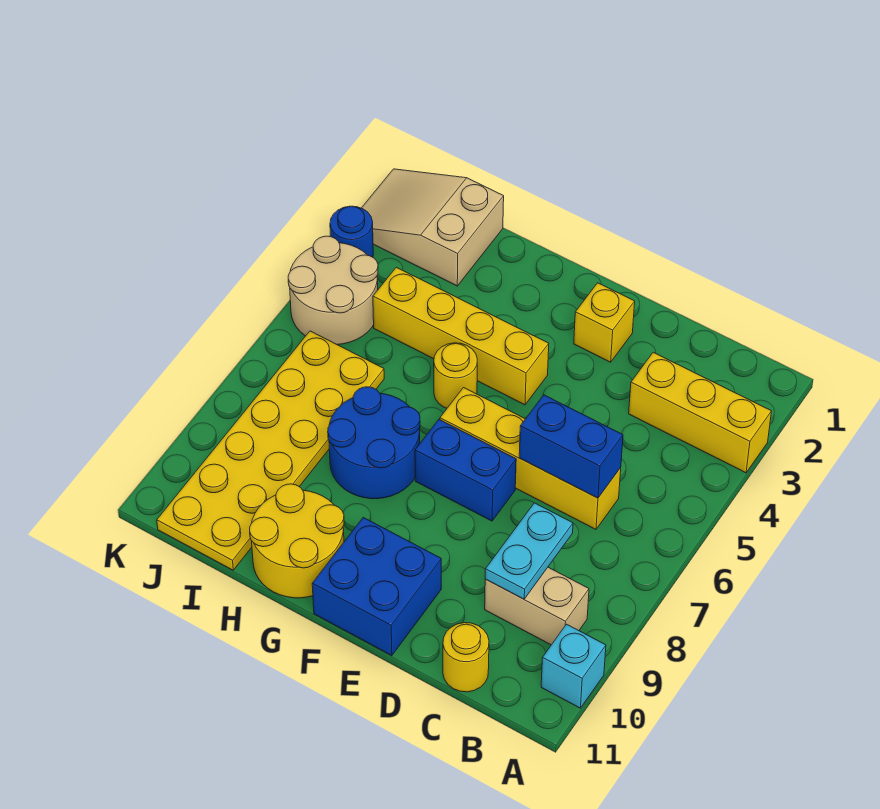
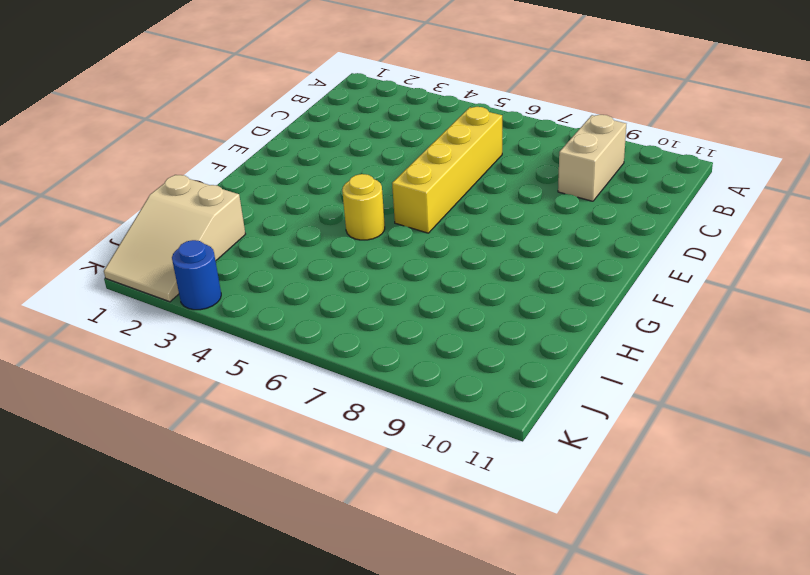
none -> yellow 1x3 brick [629,352,772,473]
none -> cyan 1x1 brick [541,624,606,708]
none -> yellow 1x1 round brick [443,623,489,692]

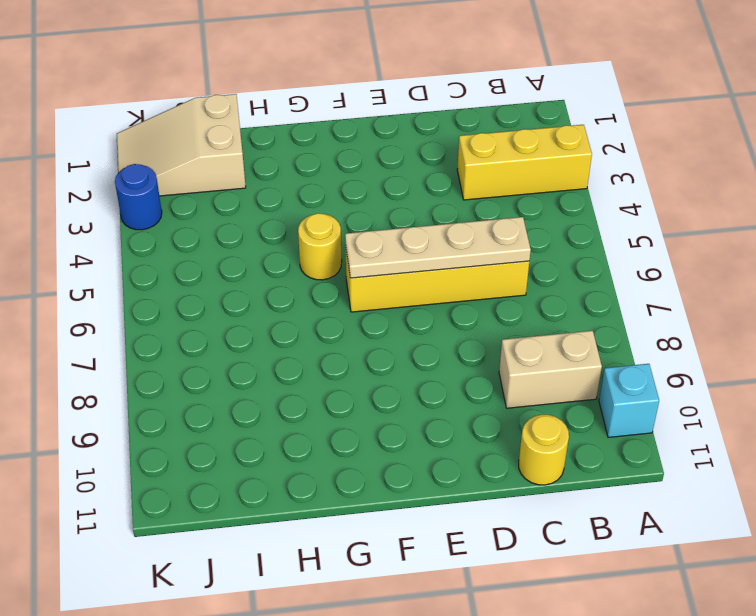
tan 1x4 plate [345,217,531,278] -> blue 1x2 brick [519,395,623,498]
none -> yellow 1x1 brick [574,283,635,362]
none -> blue 1x2 brick [415,420,516,521]
none -> blue 2x2 brick [312,518,441,656]

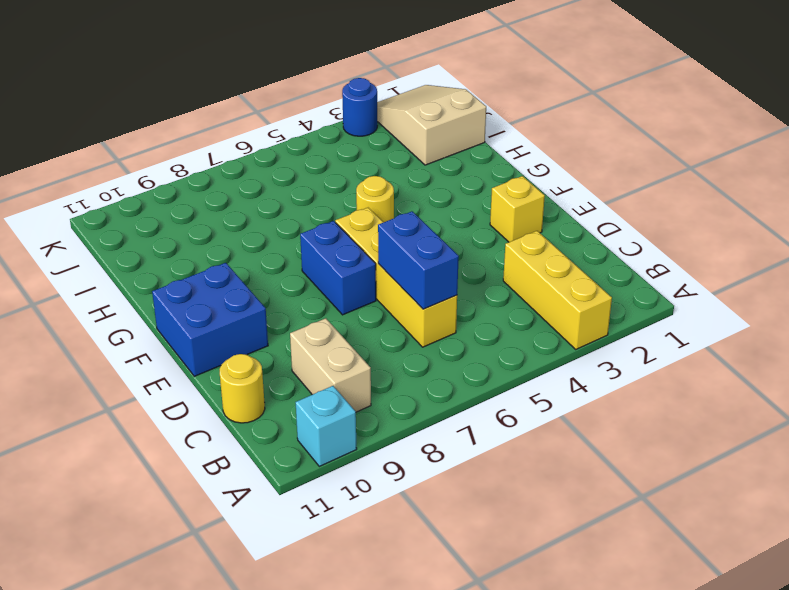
none -> yellow 1x4 brick [373,267,549,405]
none -> blue 2x2 round brick [328,387,420,499]
none -> yellow 2x2 round brick [250,484,344,598]

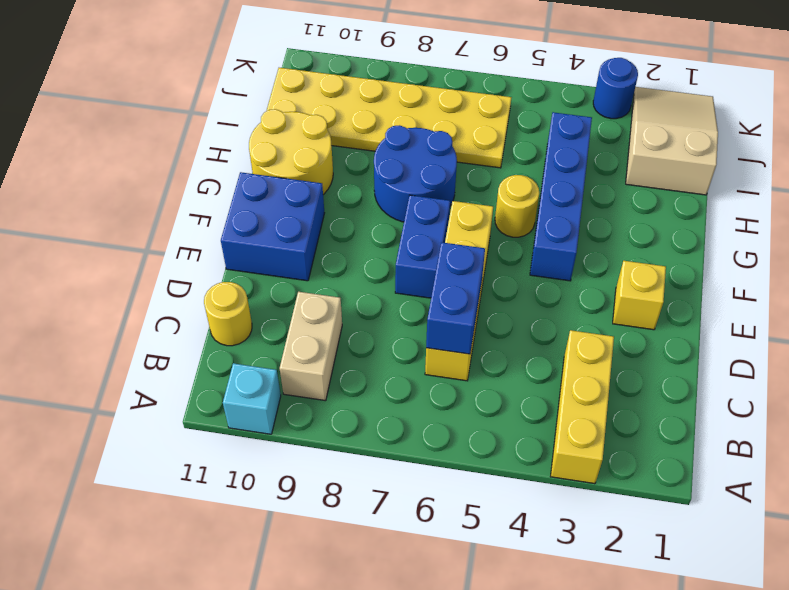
blue 1x4 brick [530,112,592,281] -> yellow 1x4 brick [373,267,549,405]
none -> tan 2x2 round brick [288,236,378,345]
none -> cyan 1x2 plate [485,503,573,599]

